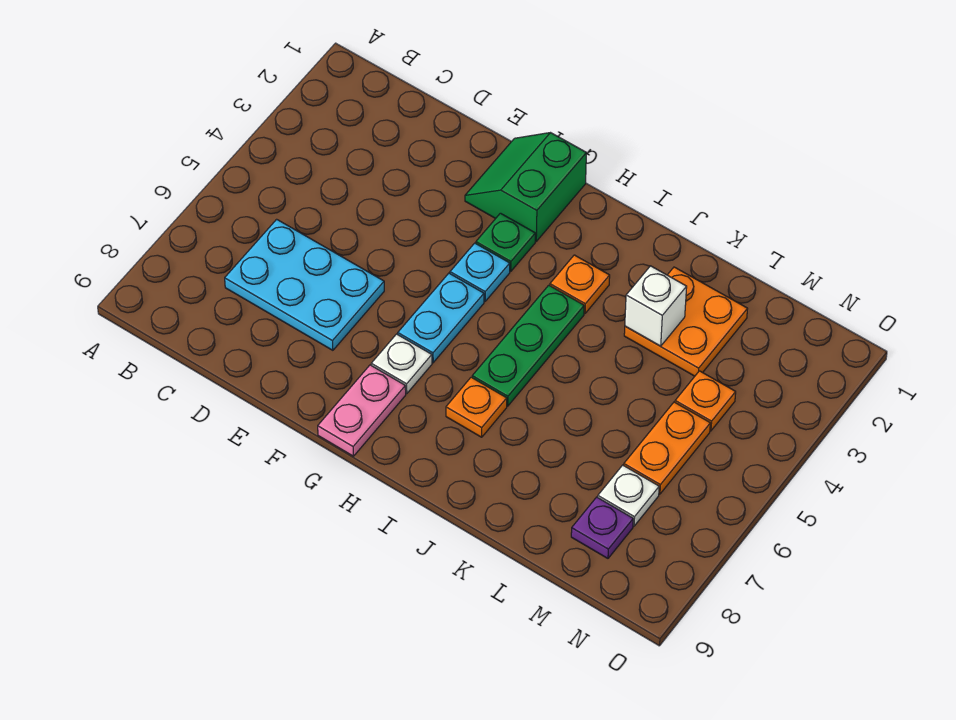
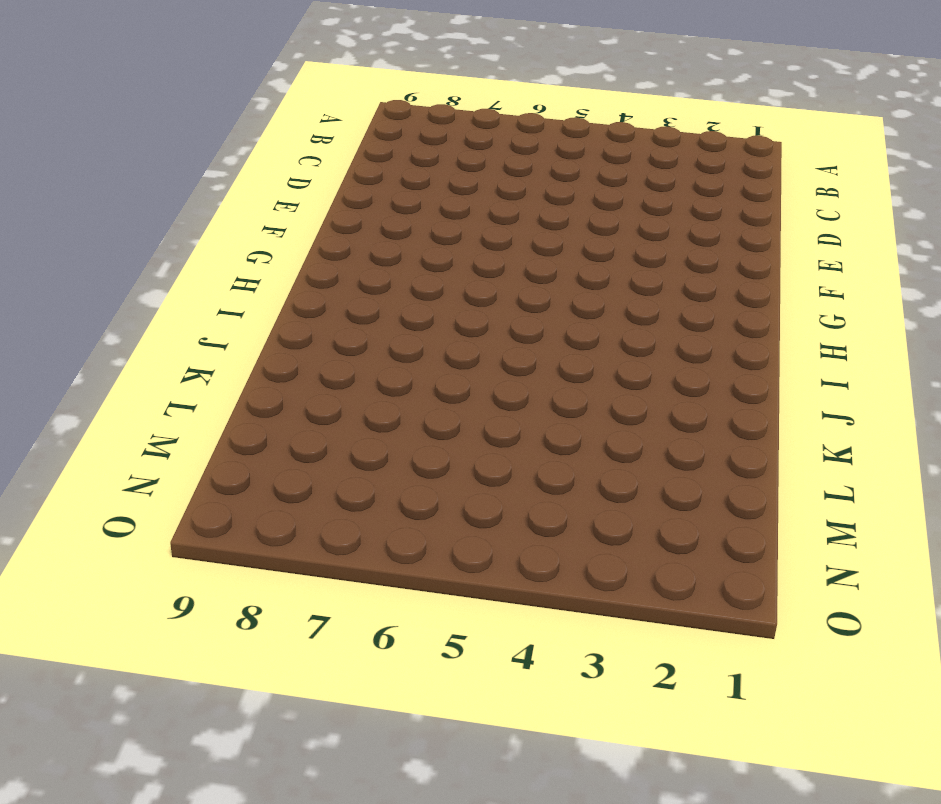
none -> cyan 2x3 plate [225,219,384,350]
none -> green 2x2 slope [465,133,586,241]
none -> green 1x1 plate [476,213,535,271]

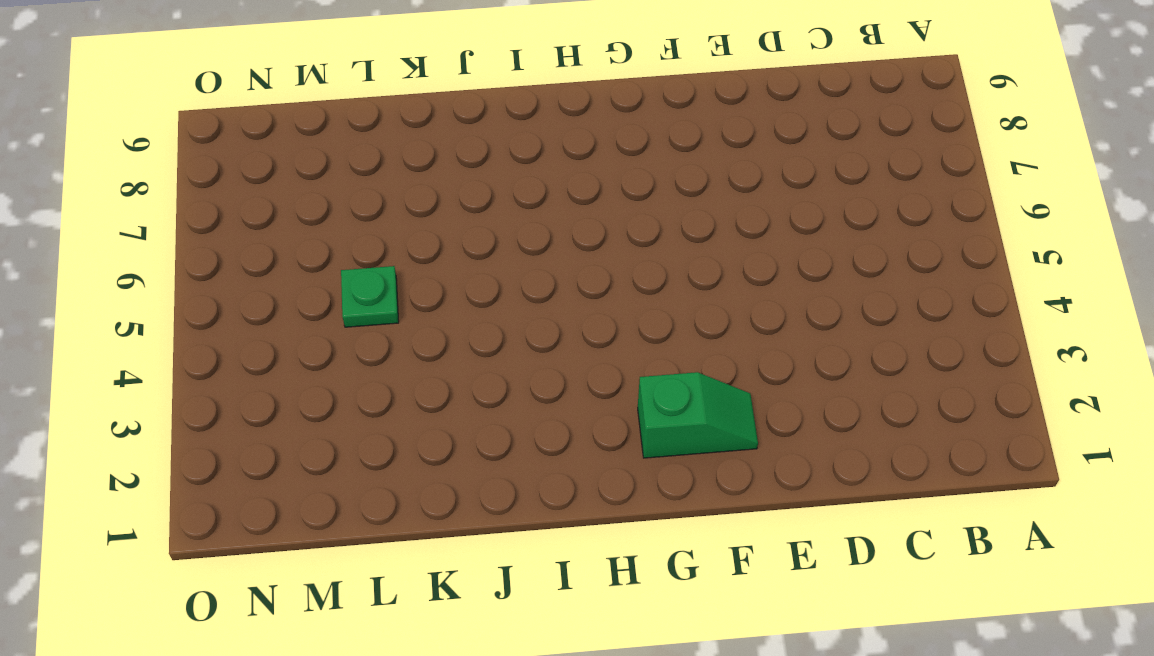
green 1x2 slope [638,372,758,458] -> green 2x2 slope [465,133,586,241]
green 1x1 plate [341,266,399,327] -> green 1x1 plate moved to [476,213,535,271]
none -> cyan 2x3 plate [225,219,384,350]
none -> cyan 1x1 plate [450,243,510,301]
none -> cyan 1x2 plate [398,273,484,363]

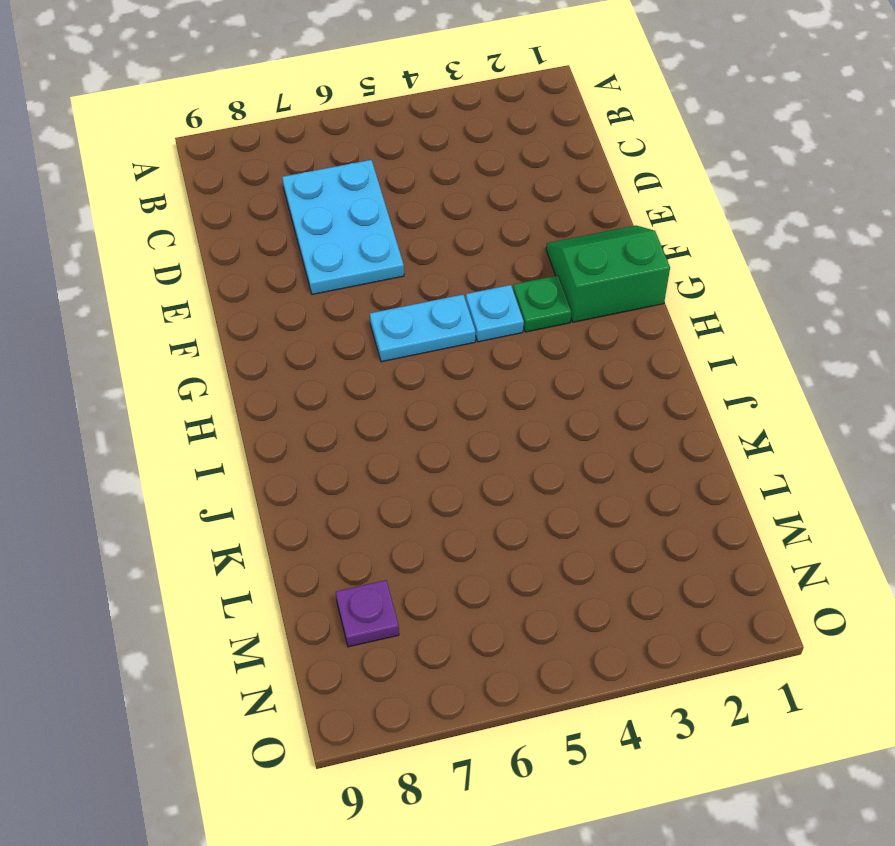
none -> white 1x1 plate [371,334,432,394]
none -> pink 1x2 plate [318,365,406,456]
none -> orange 1x1 plate [550,255,610,313]

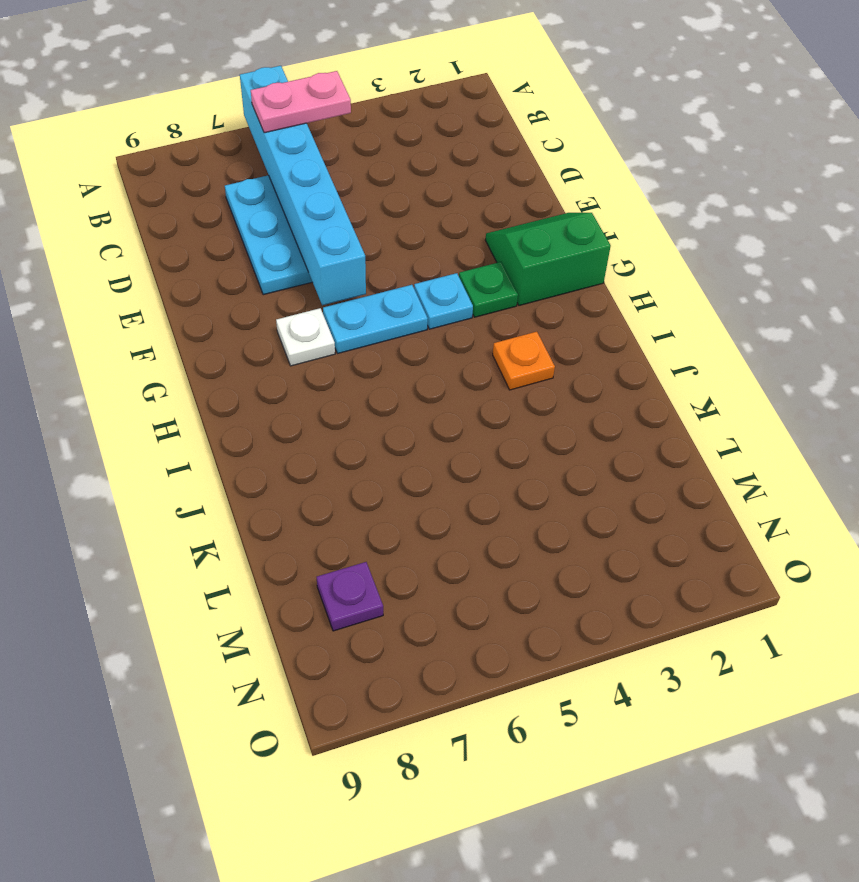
cyan 1x6 brick [240,66,366,305] -> none
pink 1x2 plate [251,71,351,133] -> pink 1x2 plate moved to [318,365,406,456]
none -> green 1x3 plate [472,285,584,406]
none -> orange 1x1 plate [446,377,507,437]
none -> orange 2x2 plate [624,267,747,376]

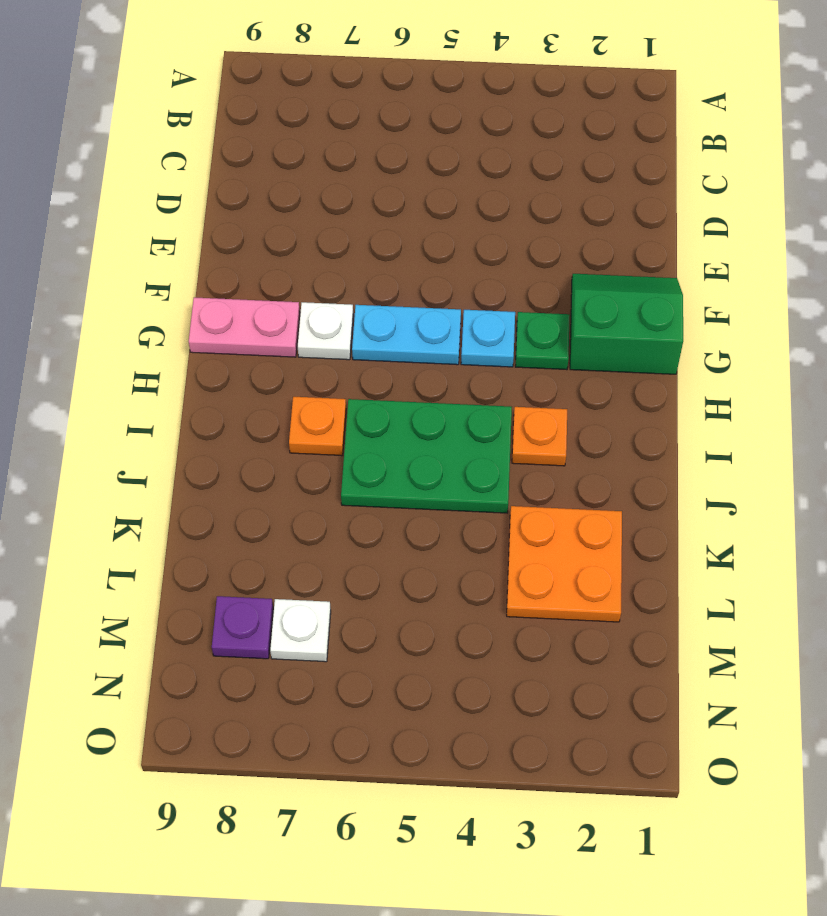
green 2x3 plate [341,399,512,513] -> green 1x3 plate [472,285,584,406]
none -> cyan 2x3 plate [225,219,384,350]
none -> orange 1x1 plate [675,371,736,431]
none -> orange 1x2 plate [624,402,710,494]

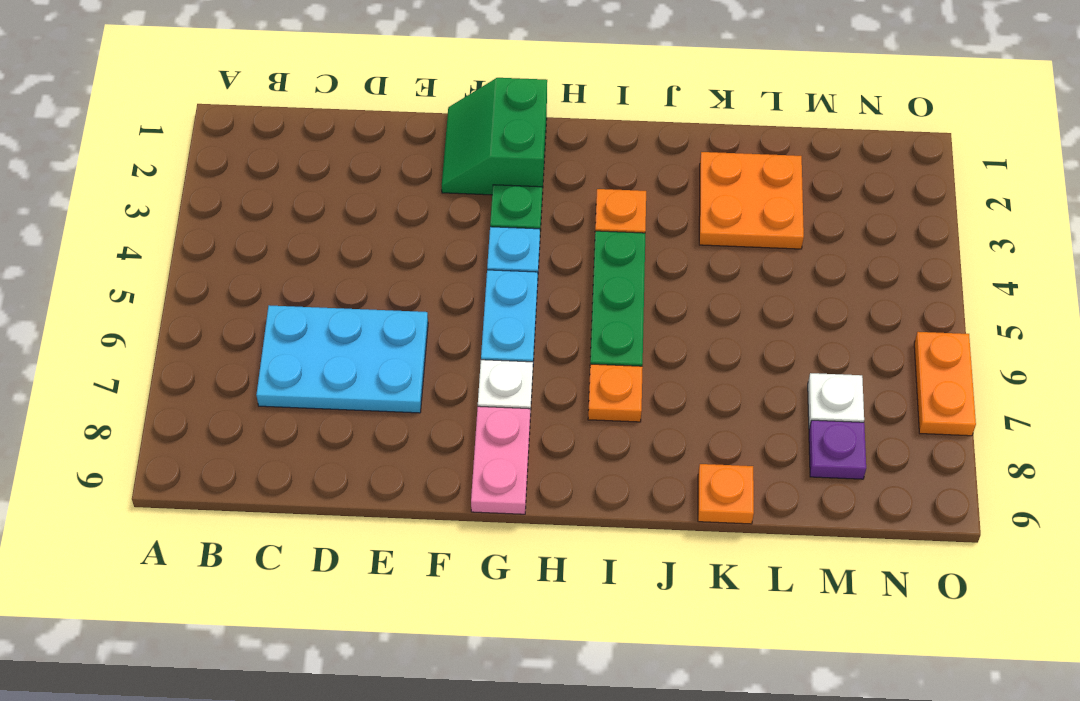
orange 1x1 plate [698,464,754,524] -> orange 1x1 plate moved to [675,371,736,431]
orange 1x2 plate [914,332,976,436] -> orange 1x2 plate moved to [624,402,710,494]
none -> white 1x1 brick [625,266,687,346]

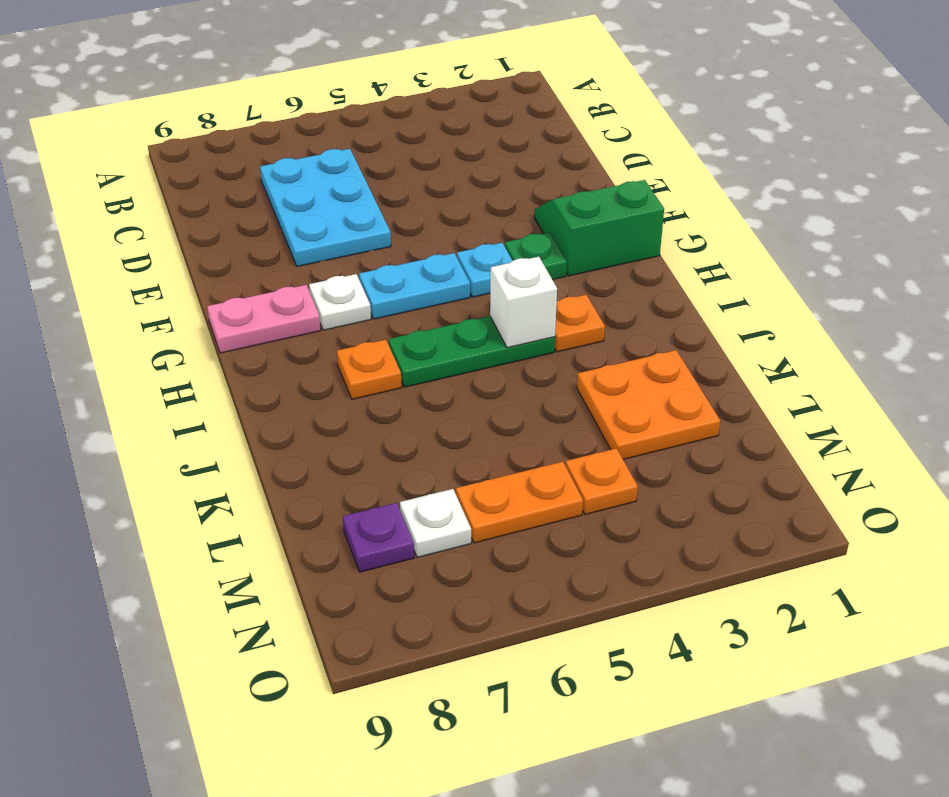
white 1x1 brick [490,257,557,348] -> white 1x1 brick moved to [625,266,687,346]

